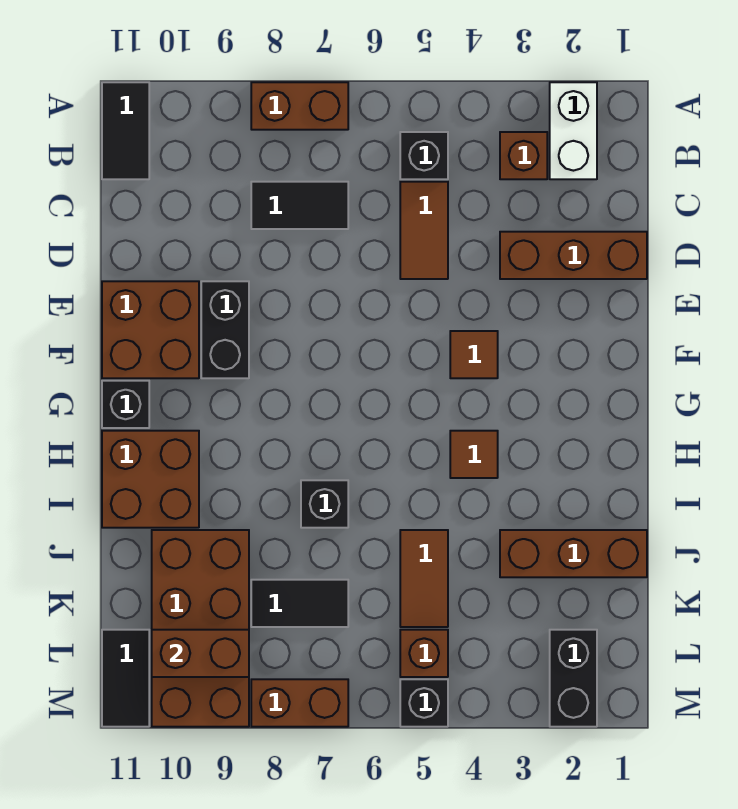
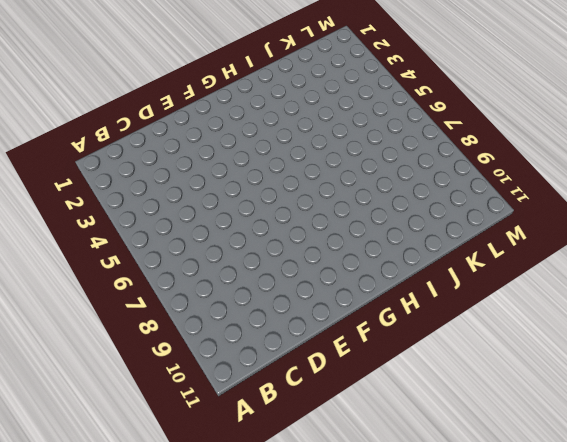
none -> white 1x2 brick [550,82,597,179]
none -> brown 1x2 brick [251,82,348,130]
none -> black 1x2 tile [102,82,149,179]

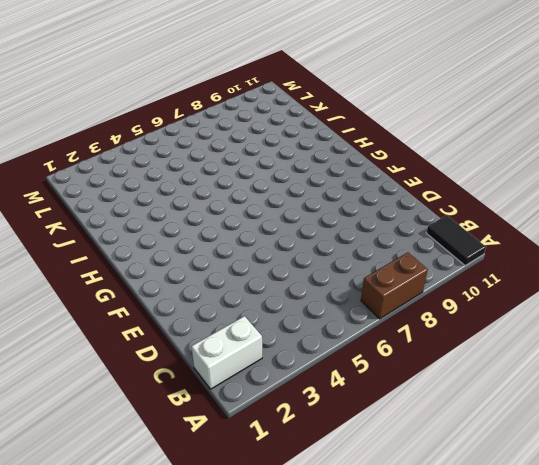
white 1x2 brick [191,316,262,389] -> white 1x2 brick turned to [550,82,597,179]
none -> brown 1x1 brick [500,132,547,179]
none -> black 1x1 brick [400,132,448,179]
none -> brown 1x2 tile [400,182,448,279]

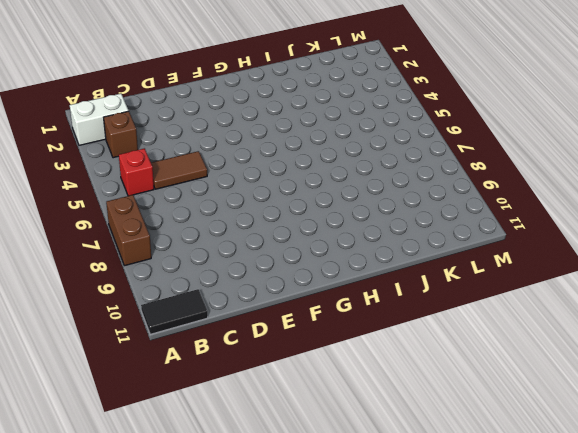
red 1x1 brick [119,148,154,196] -> black 1x1 brick [400,132,448,179]
none -> black 1x2 tile [251,182,348,229]
none -> brown 1x3 brick [500,232,647,279]
none -> black 1x2 brick [201,281,249,378]

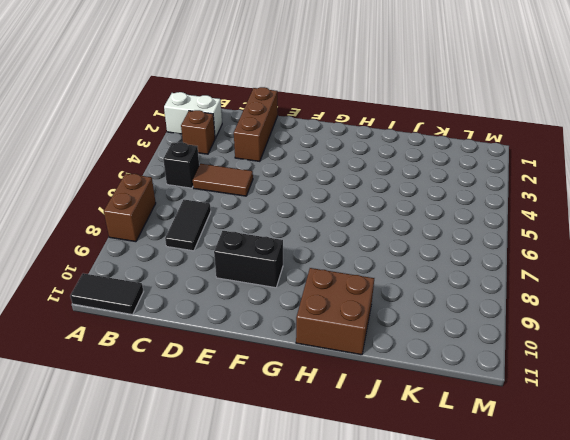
none -> brown 2x2 brick [102,281,199,378]
none -> brown 1x1 tile [450,331,498,378]
none -> black 1x1 brick [102,381,149,428]

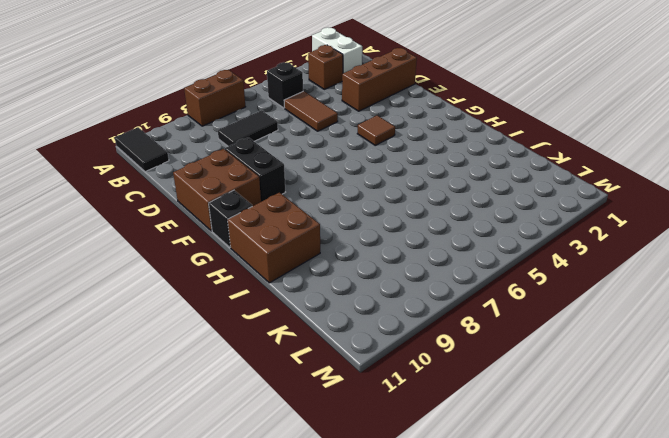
none -> brown 1x1 tile [450,431,498,478]
none -> black 1x1 brick [301,480,348,528]
none -> brown 1x3 brick [500,530,647,577]

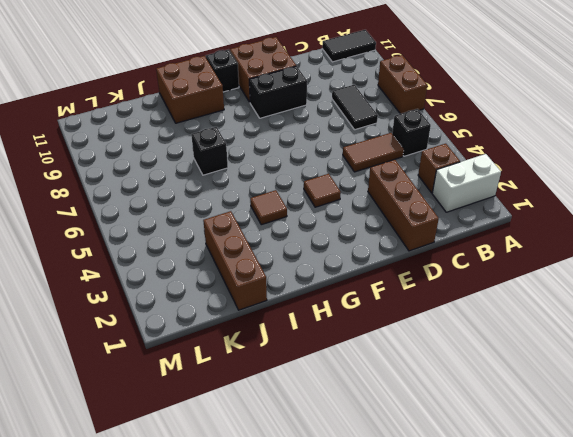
none -> brown 1x2 tile [400,530,448,627]
none -> brown 2x4 brick [152,530,249,727]
none -> black 1x2 tile [251,580,348,627]

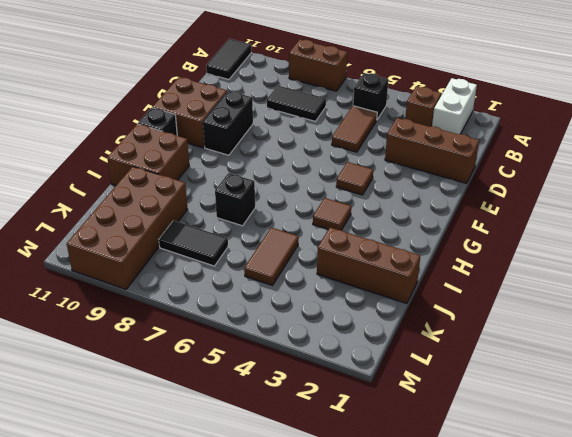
none -> black 1x2 brick [550,630,597,727]
none -> brown 1x1 brick [400,630,448,677]
none -> black 1x2 tile [102,630,149,727]

